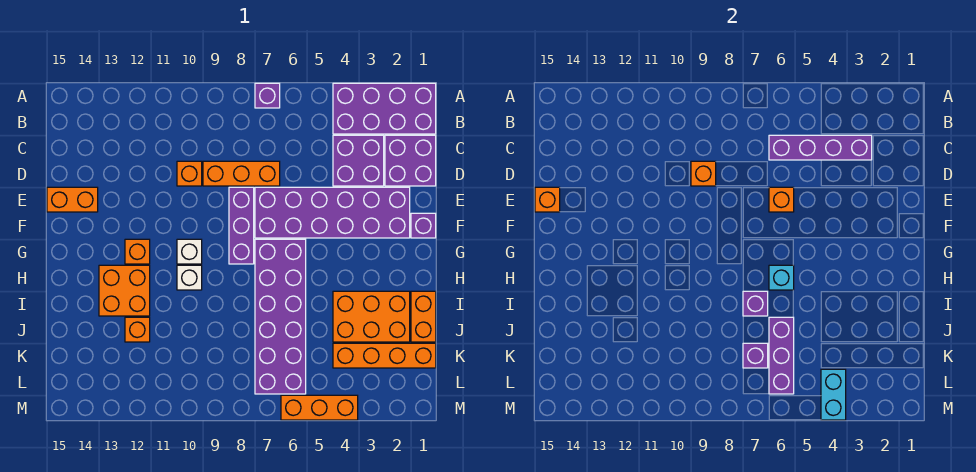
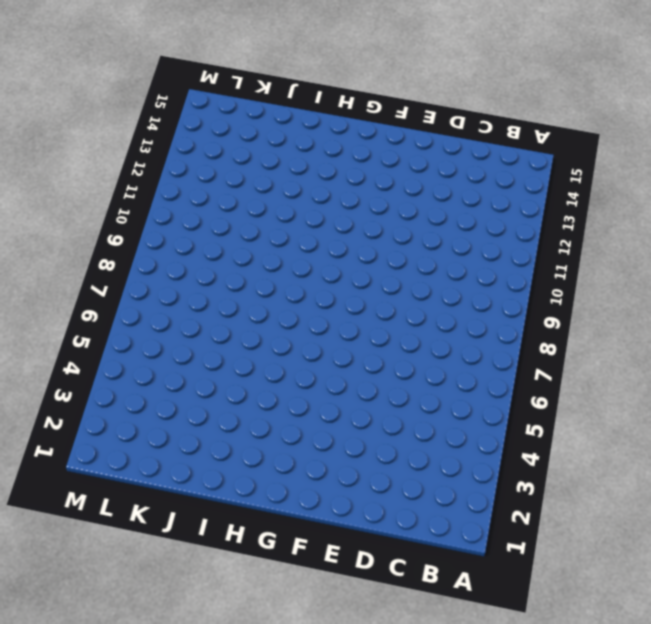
none -> purple 2x4 brick [333,83,436,134]
none -> purple 1x1 brick [255,83,280,108]
none -> purple 2x2 brick [385,135,436,186]

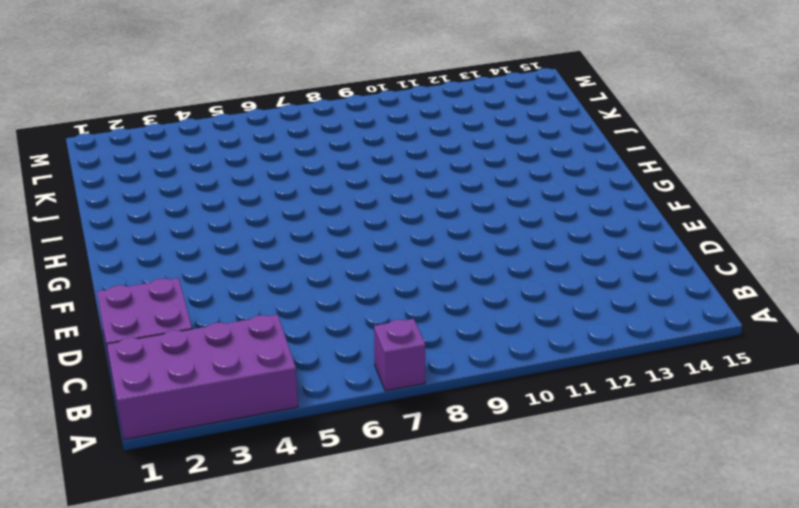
none -> purple 2x2 brick [333,135,384,186]
none -> orange 1x3 brick [203,161,280,186]
none -> orange 1x1 brick [177,161,202,186]

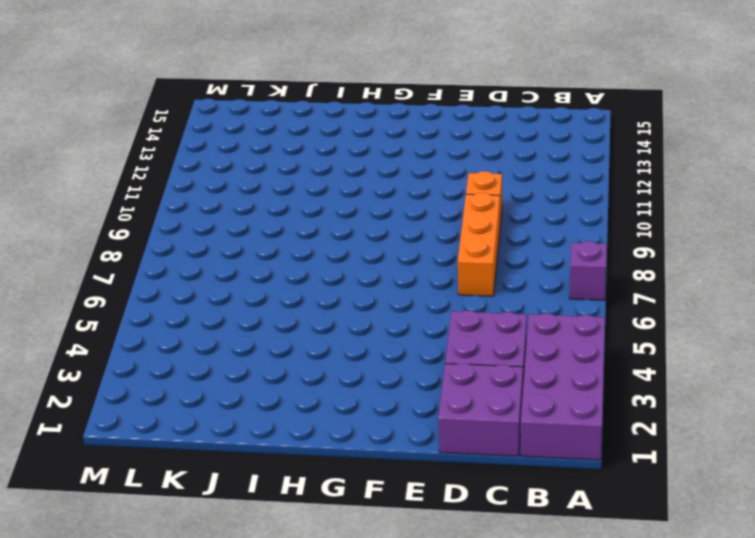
none -> purple 2x6 brick [255,187,410,238]
none -> purple 1x3 brick [229,187,254,264]
none -> orange 1x2 brick [47,187,98,212]

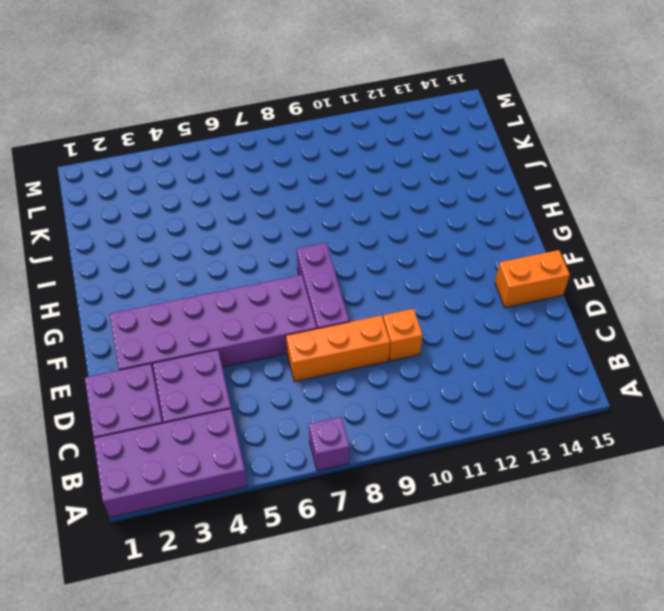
none -> purple 1x1 brick [411,213,436,238]
none -> purple 2x6 brick [255,239,306,394]
none -> white 1x1 brick [177,239,202,264]

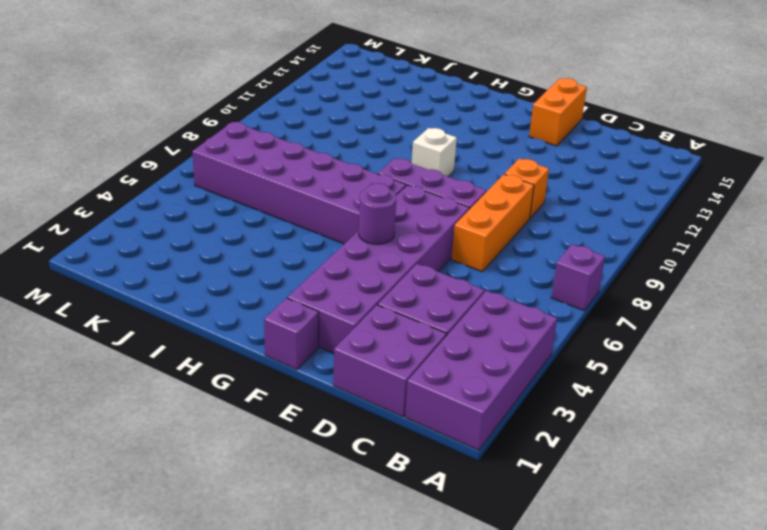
purple 1x1 round brick [359,183,396,244] -> none
none -> orange 1x1 brick [125,239,150,264]
none -> white 1x1 brick [177,265,202,290]
none -> orange 2x2 brick [99,265,150,316]

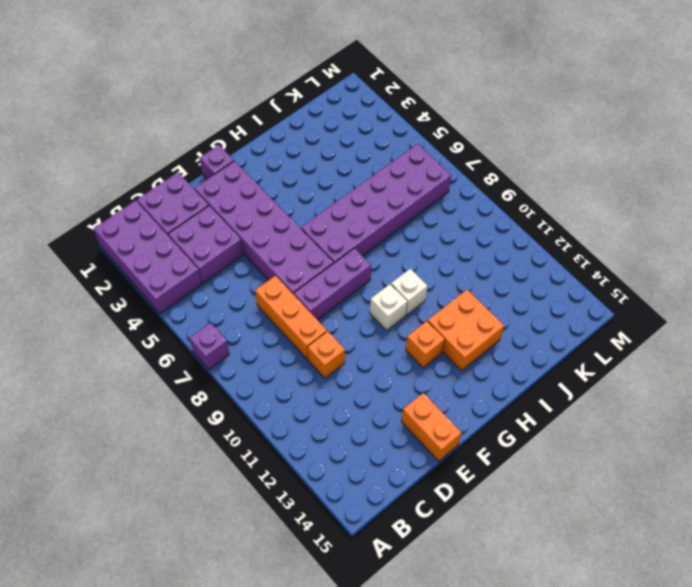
none -> orange 1x2 brick [411,291,436,342]
none -> orange 2x3 brick [333,291,410,342]
none -> orange 1x1 brick [125,317,150,342]

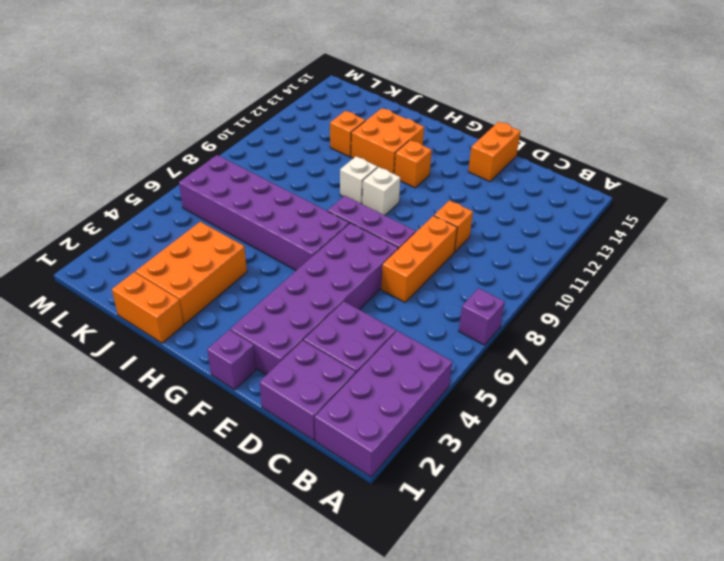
none -> orange 1x4 brick [333,343,436,368]
none -> orange 1x3 brick [281,395,358,420]
none -> purple 1x4 brick [769,135,872,160]

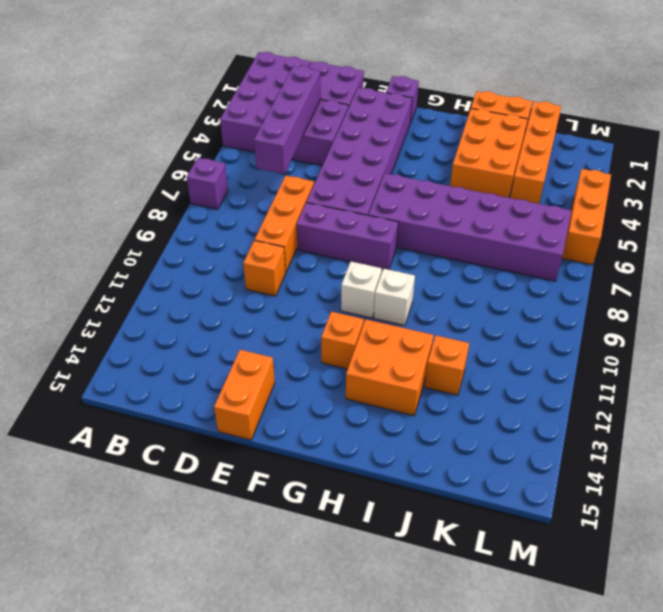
none -> orange 1x1 brick [691,161,716,186]
none -> orange 1x1 brick [769,187,794,212]
none -> orange 1x1 brick [535,187,560,212]

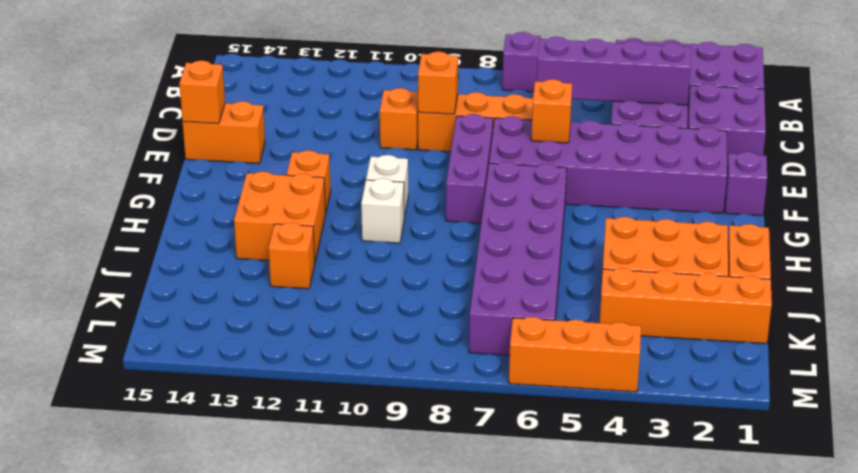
none -> cyan 1x1 brick [769,265,794,290]
none -> purple 1x1 brick [743,291,768,316]
none -> purple 1x3 brick [769,317,794,394]

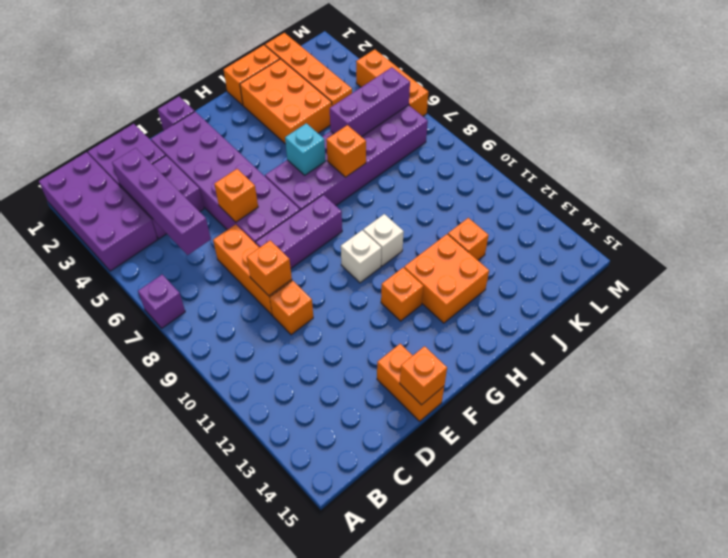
orange 1x1 brick [326,125,366,177] -> purple 1x1 brick [743,291,768,316]
none -> purple 1x1 brick [743,343,768,368]
none -> cyan 1x2 brick [821,369,846,420]

